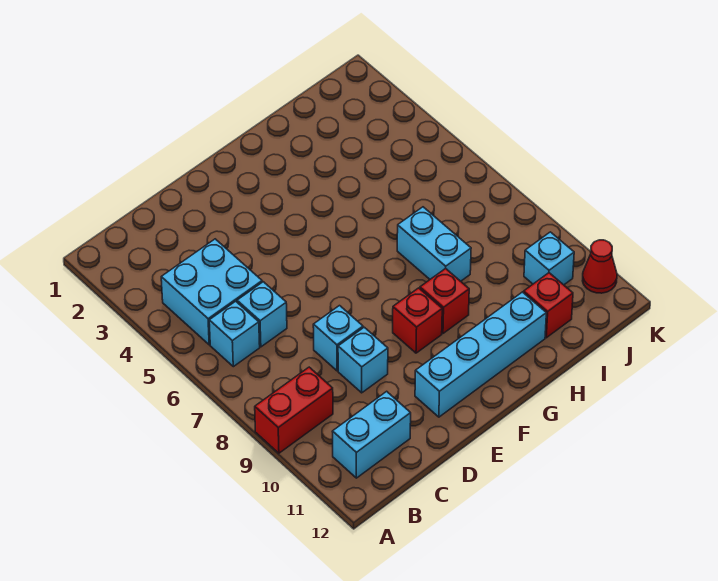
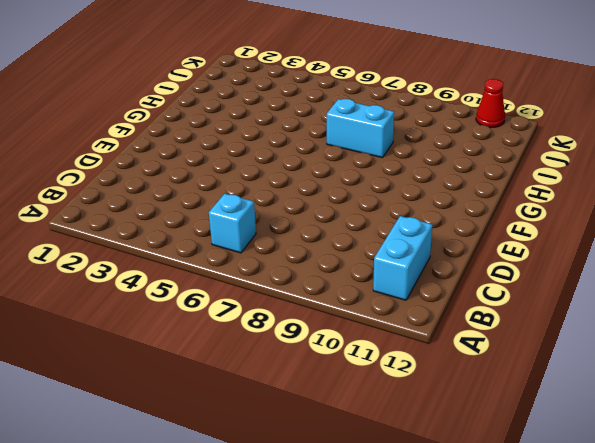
none -> red 1x2 brick [255,367,333,453]
none -> cyan 2x2 brick [161,239,262,345]
none -> cyan 1x1 brick [237,282,287,347]

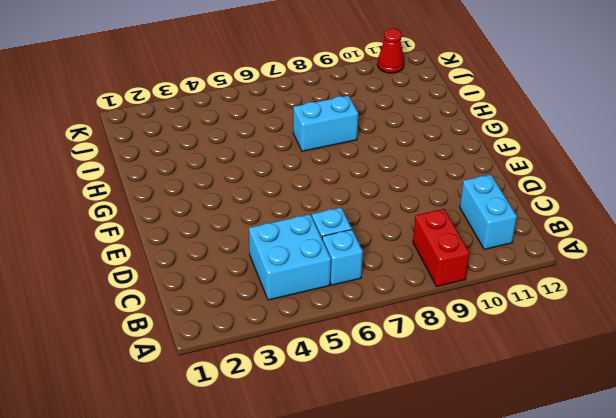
none -> cyan 1x1 brick [313,306,363,371]
none -> cyan 1x1 brick [338,327,388,393]
none -> cyan 1x4 brick [415,292,546,417]

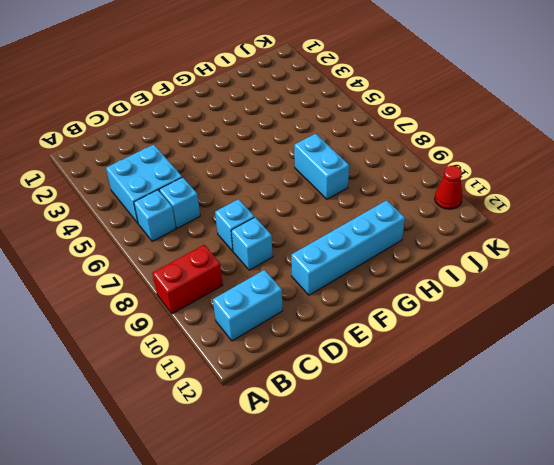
none -> red 1x1 brick [393,288,442,353]
none -> red 1x1 brick [420,268,469,333]
none -> red 1x1 brick [524,273,573,338]

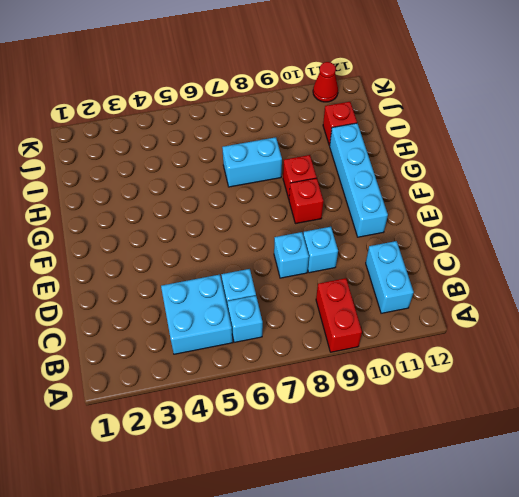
none -> cyan 1x1 brick [524,232,574,285]

